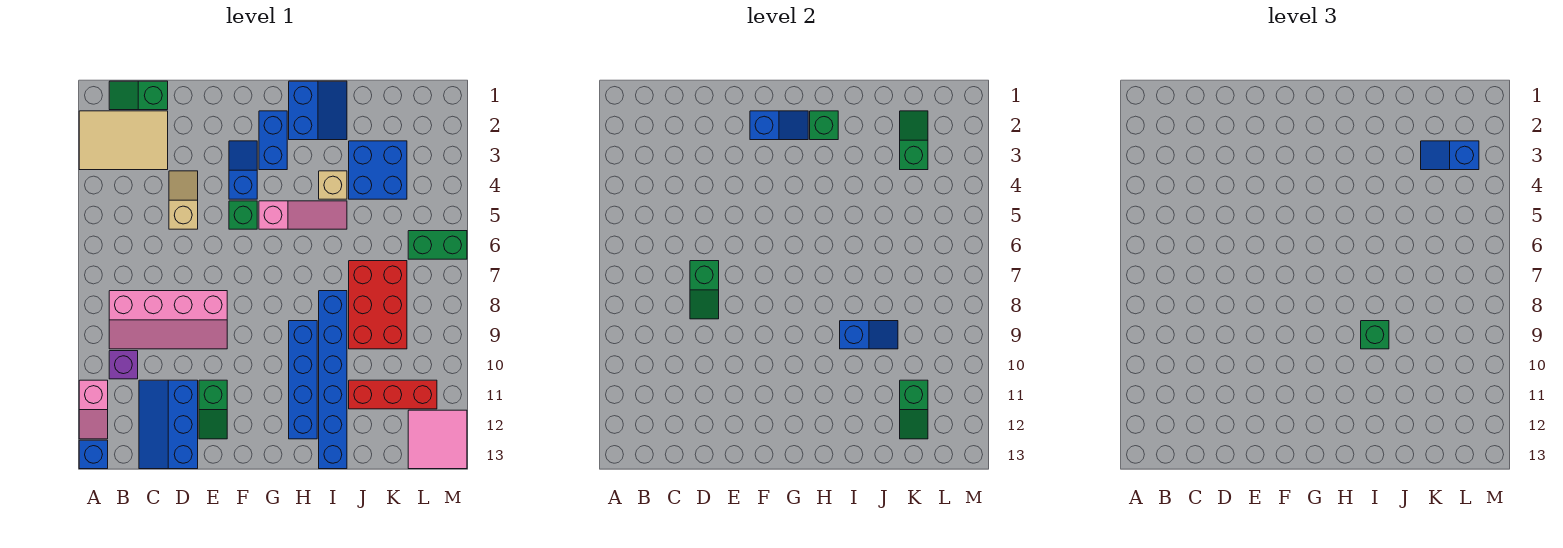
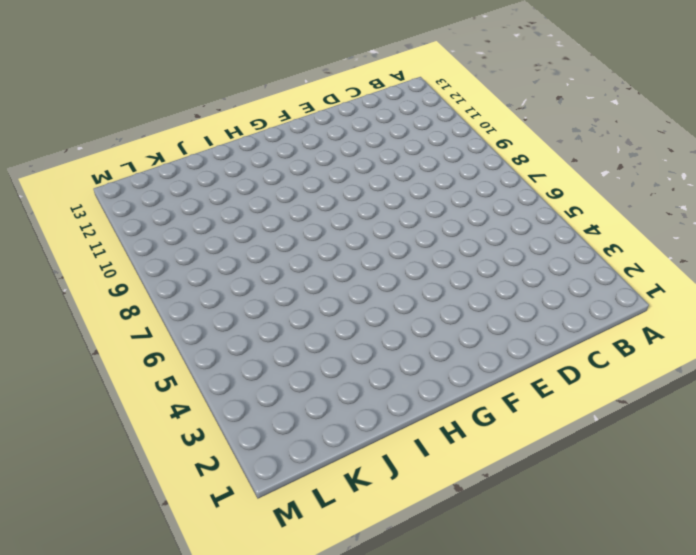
none -> tan 2x3 tile [79,111,168,170]
none -> pink 1x2 slope [79,380,108,439]
none -> blue 1x1 brick [79,440,108,469]
none -> green 1x2 slope [109,81,168,110]

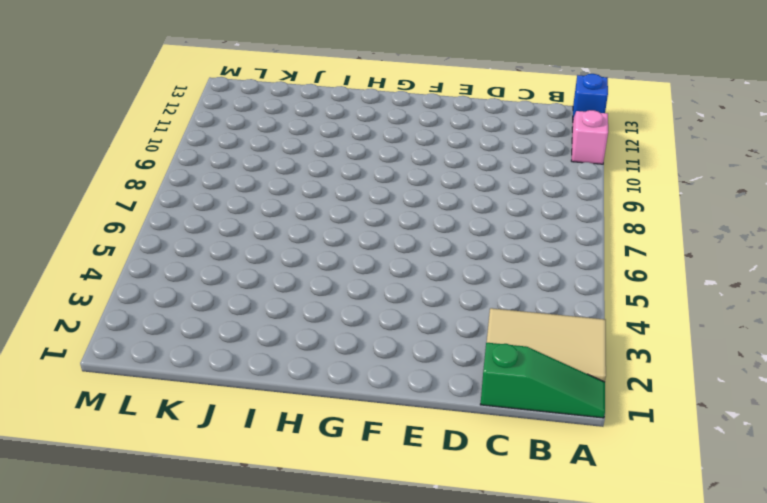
green 1x3 slope [480,343,605,418] -> green 1x2 slope [109,81,168,110]
none -> pink 2x4 slope [109,291,227,349]
none -> purple 1x1 brick [109,351,138,379]
none -> blue 2x3 slope [139,380,198,469]
none -> tan 1x2 slope [169,171,198,229]

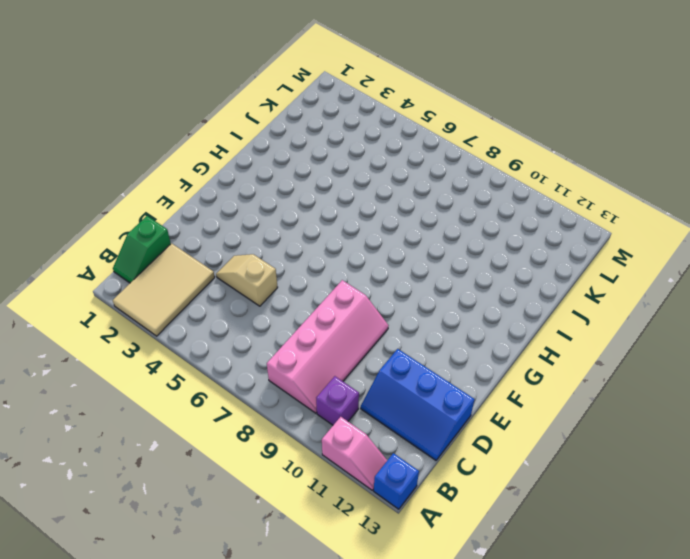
none -> green 1x2 slope [199,380,227,439]
none -> blue 1x2 slope [229,141,257,199]
none -> green 1x1 brick [229,201,257,229]
none -> blue 1x2 brick [259,111,287,170]

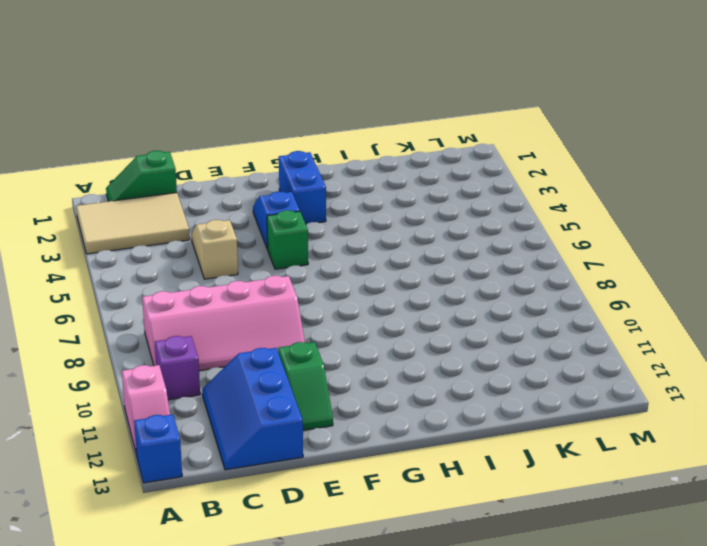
none -> pink 1x3 slope [259,201,347,229]
none -> blue 2x2 slope [289,81,347,140]
none -> blue 1x4 brick [289,321,317,439]
none -> tan 1x1 brick [319,171,347,199]

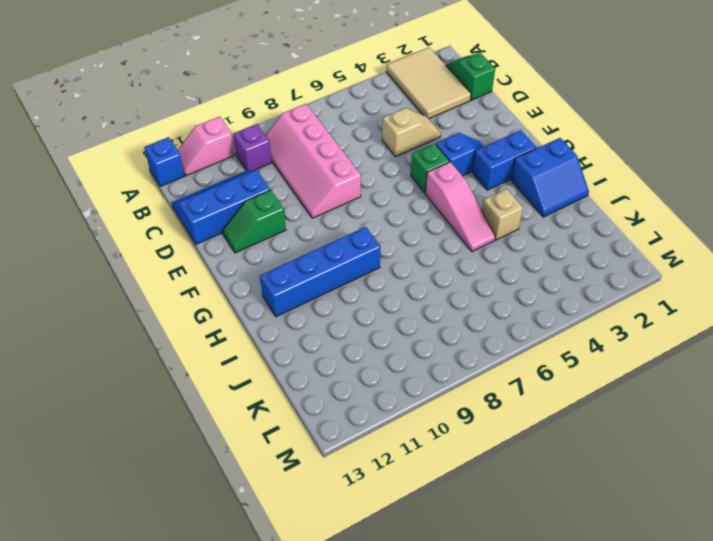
none -> blue 1x6 brick [319,291,347,469]
none -> blue 2x2 brick [349,141,407,199]
none -> red 2x3 brick [349,261,407,349]
none -> red 1x3 brick [349,380,437,409]

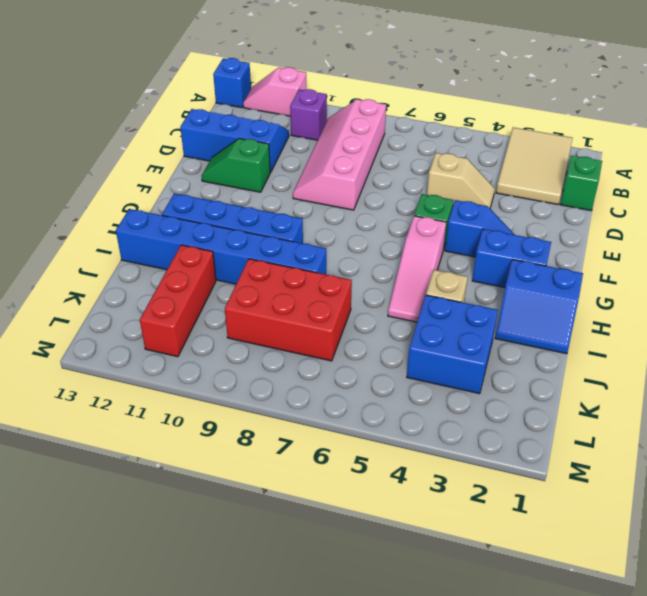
none -> green 1x2 brick [408,231,467,259]
none -> pink 2x2 tile [408,410,467,469]
none -> green 1x2 slope [690,261,719,319]
none -> blue 1x2 slope [750,111,808,140]

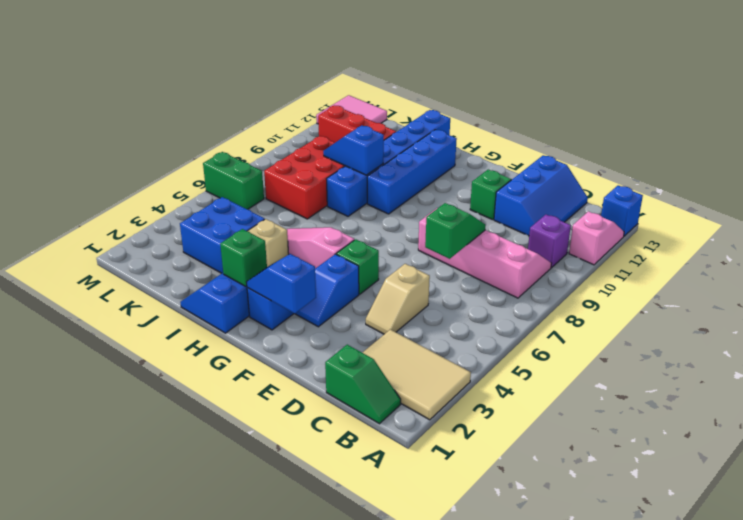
none -> green 1x2 slope [900,111,928,170]
none -> green 1x2 slope [900,380,928,439]
none -> green 1x1 brick [1361,321,1389,349]
none -> blue 1x2 slope [1421,141,1479,170]

